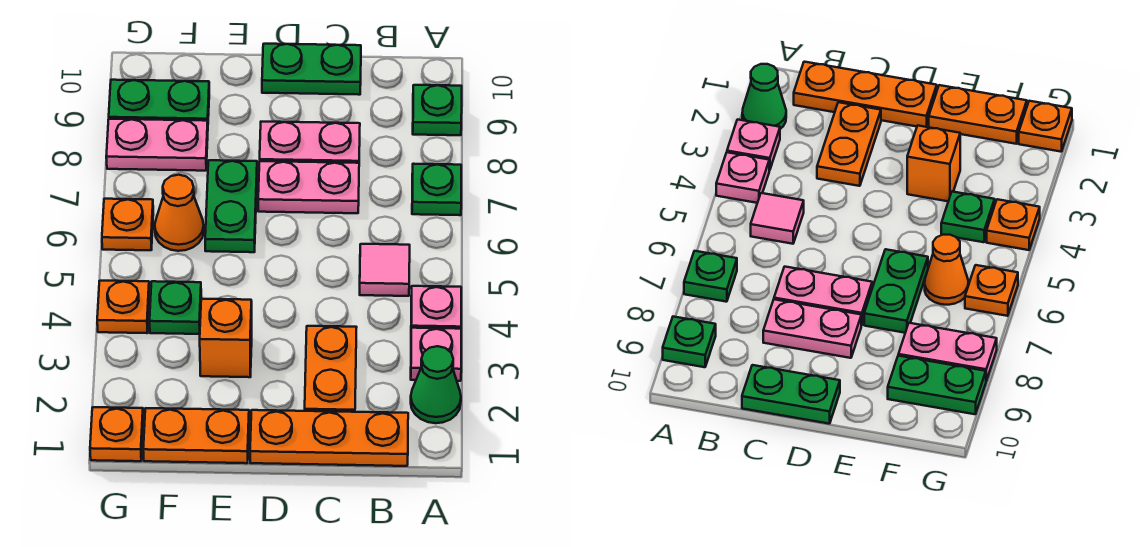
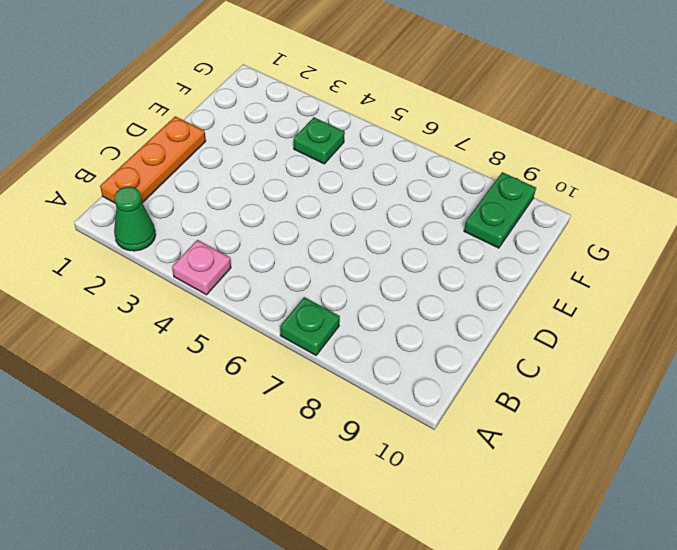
none -> pink 1x1 plate [411,328,461,381]
none -> green 1x1 plate [413,85,462,135]
none -> pink 1x1 tile [360,244,410,296]

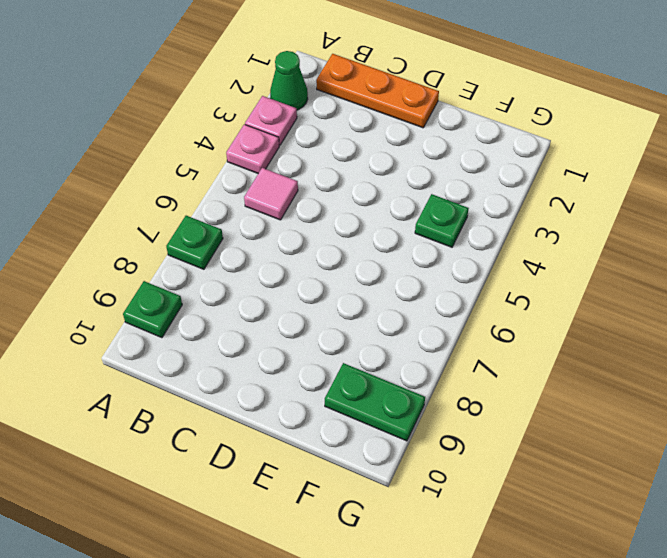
none -> orange 1x2 plate [305,326,357,412]
none -> pink 1x2 plate [258,161,359,213]
none -> pink 1x2 plate [260,122,360,163]

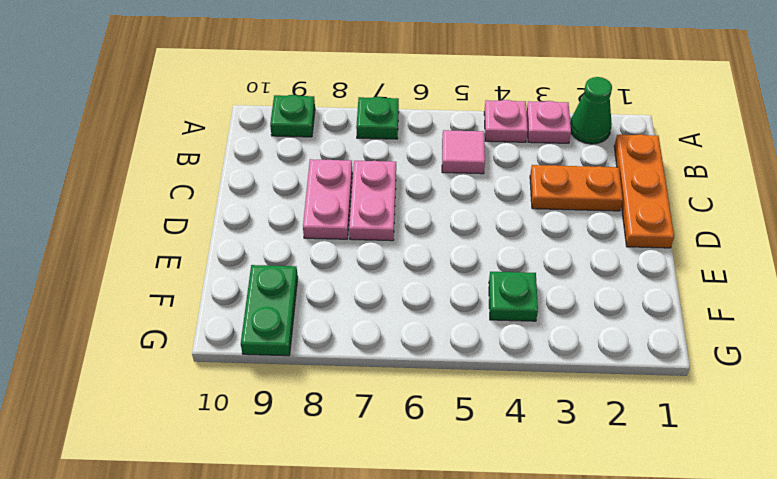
none -> green 1x2 plate [262,44,361,95]
none -> orange 1x2 plate [143,408,249,463]
none -> orange 1x1 brick [200,299,252,377]

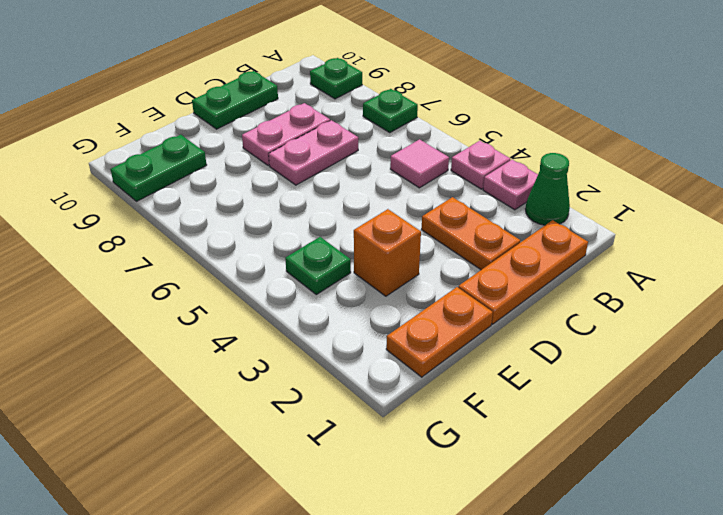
none -> green 1x2 plate [205,160,257,252]
none -> orange 1x1 cone [155,175,204,251]
none -> pink 1x2 plate [106,119,208,171]

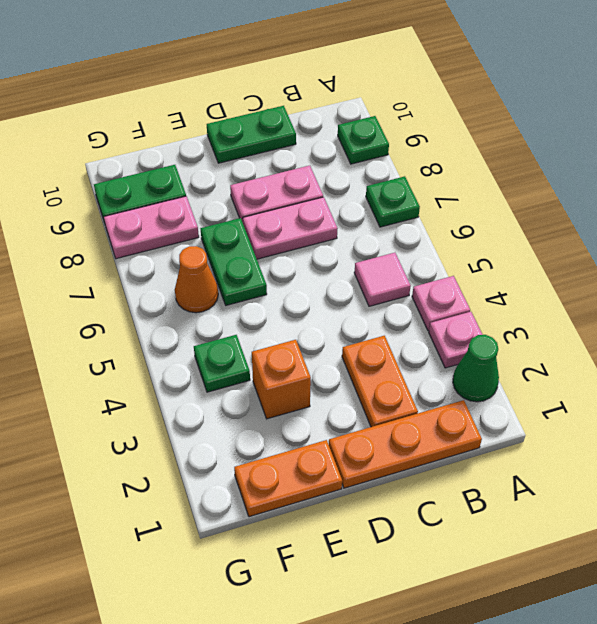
none -> orange 1x1 plate [90,407,143,461]
none -> orange 1x1 plate [97,281,149,333]
none -> orange 1x1 plate [102,199,153,250]

